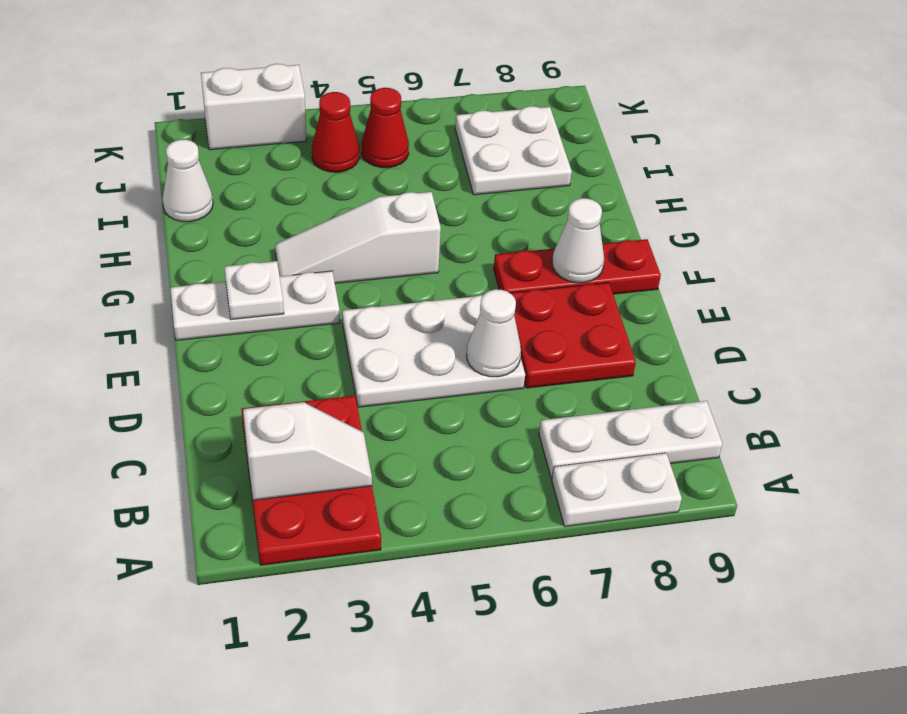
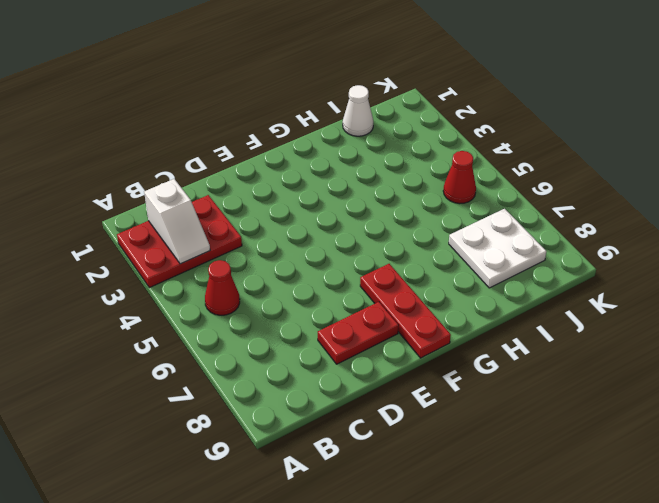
red 1x1 cone [205,260,240,315] -> red 1x1 cone moved to [312,92,359,172]
red 1x2 plate [318,302,398,364] -> red 2x2 plate [510,282,636,388]
none -> white 1x2 plate [552,453,682,526]
none -> white 1x3 plate [539,401,722,478]
none -> white 2x3 plate [342,295,525,407]

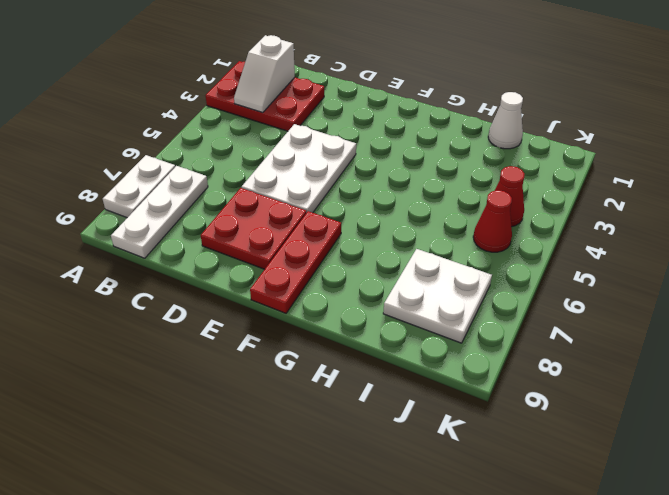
none -> white 1x3 plate [170,271,340,340]
none -> white 1x3 slope [275,192,441,283]
none -> white 1x2 brick [201,64,306,150]

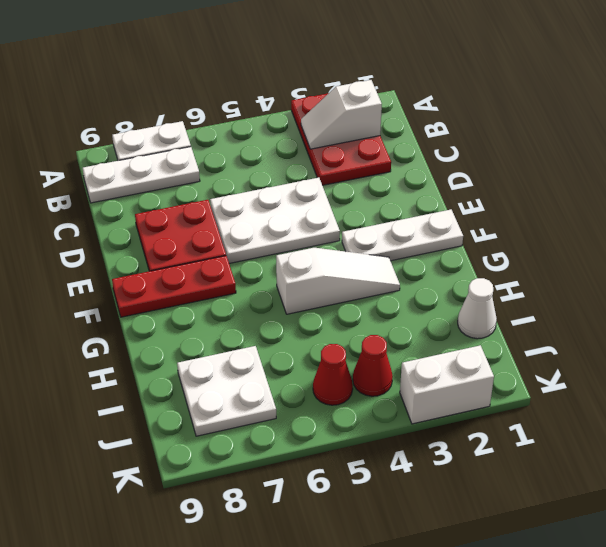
none -> white 1x1 cone [467,289,521,377]
none -> white 1x1 plate [224,261,284,320]
none -> white 1x1 cone [552,198,604,283]

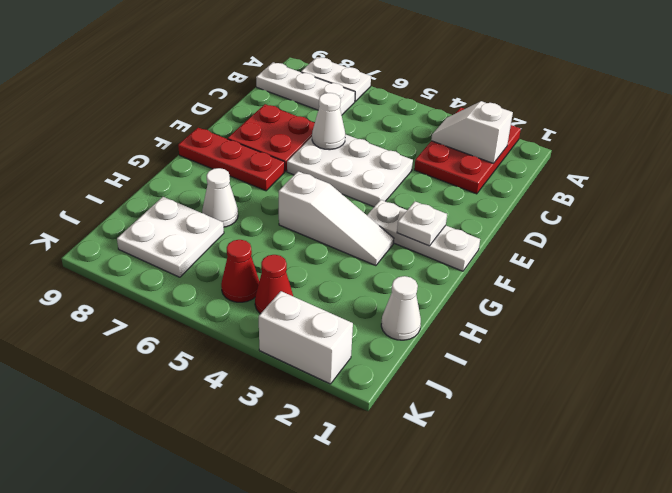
white 1x1 cone [202,168,238,227] -> white 1x1 cone moved to [552,198,604,283]

